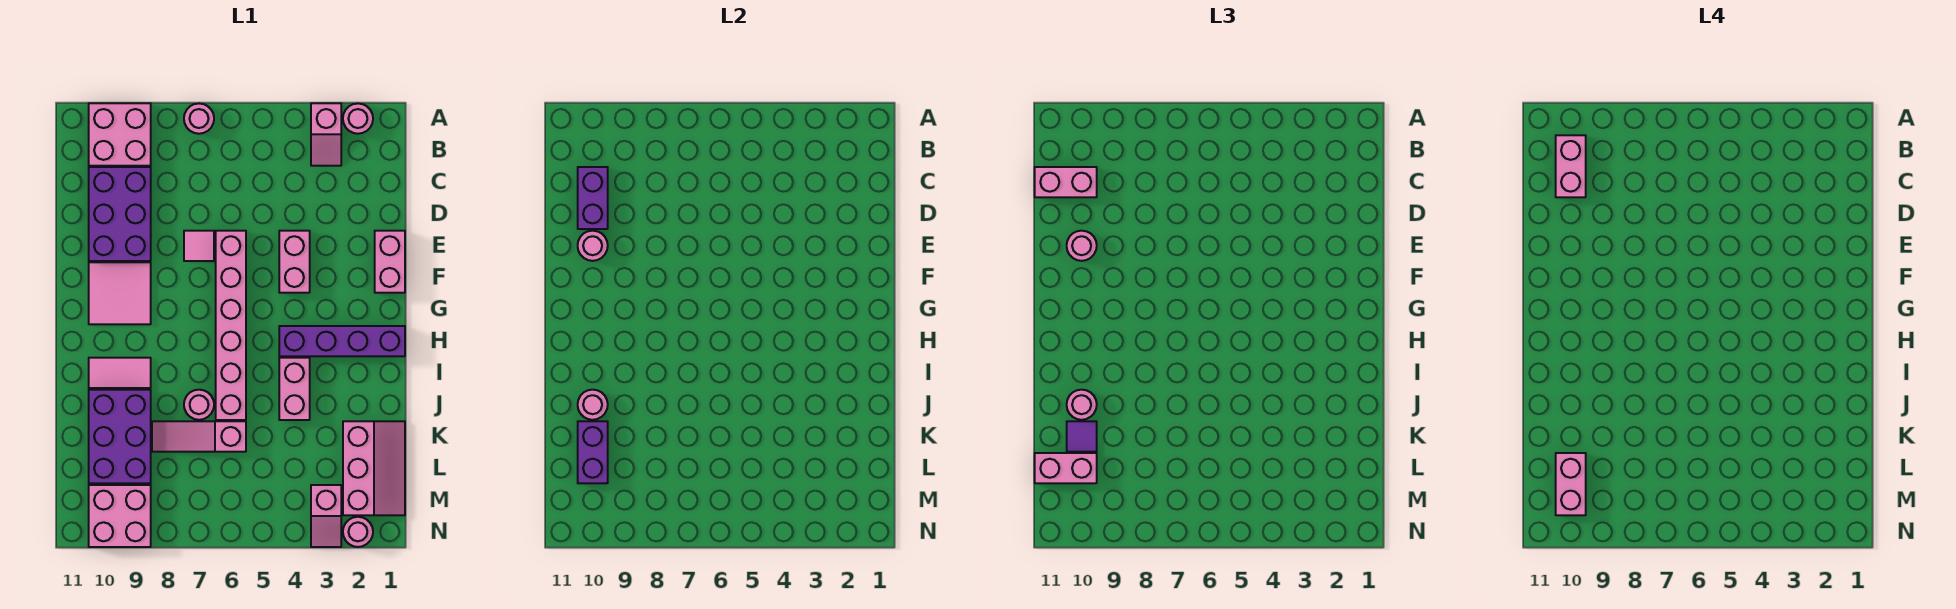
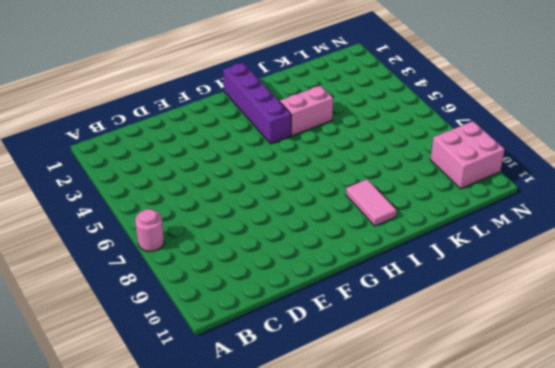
none -> pink 1x1 round brick [343,104,373,134]
none -> pink 1x2 slope [311,103,341,166]
none -> pink 2x2 brick [89,103,151,166]
none -> purple 2x3 brick [89,167,151,261]

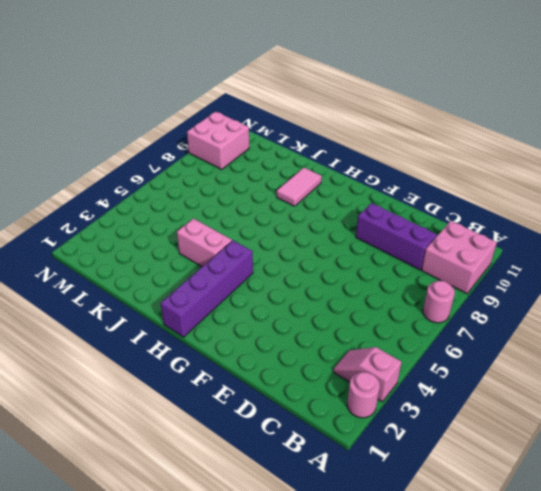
purple 1x3 brick [356,203,437,270] -> purple 2x3 brick [89,167,151,261]
none -> pink 1x2 brick [375,231,405,293]
none -> pink 1x2 brick [279,231,310,293]
none -> pink 1x6 brick [216,231,246,420]
none -> pink 1x1 tile [184,231,214,261]

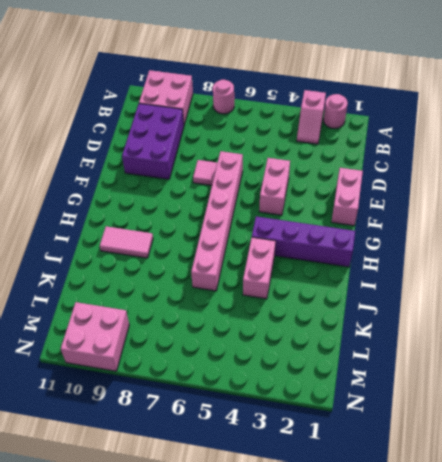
none -> pink 2x2 tile [89,262,151,324]
none -> pink 1x1 round brick [184,390,214,420]
none -> purple 2x3 brick [89,390,151,483]
none -> pink 2x3 slope [343,421,405,515]

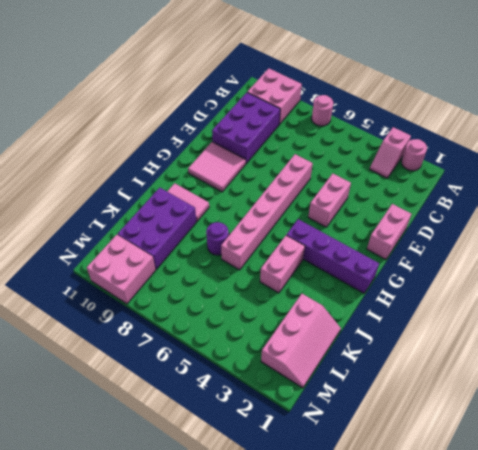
purple 1x1 round brick [206,222,229,255] -> pink 1x1 round brick [184,390,214,420]
none -> pink 1x1 tile [184,231,214,261]
none -> pink 1x3 slope [152,421,246,452]
none -> pink 1x2 slope [311,485,341,547]
none -> pink 1x1 round brick [343,517,373,547]

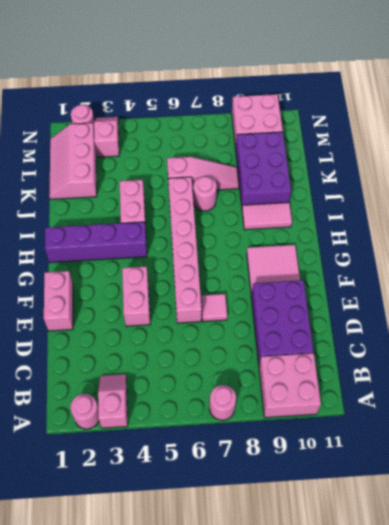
none -> purple 1x2 brick [578,167,608,229]
none -> pink 1x1 round brick [578,231,608,261]
none -> pink 1x1 round brick [578,390,608,420]
none -> purple 1x2 brick [578,421,608,483]

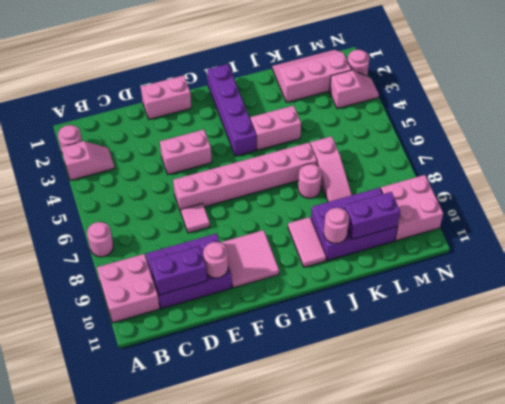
none -> pink 1x2 brick [1035,167,1097,197]
none -> pink 1x1 round brick [1067,231,1097,261]
none -> pink 1x1 round brick [1067,390,1097,420]
none -> purple 1x1 tile [1067,421,1097,452]

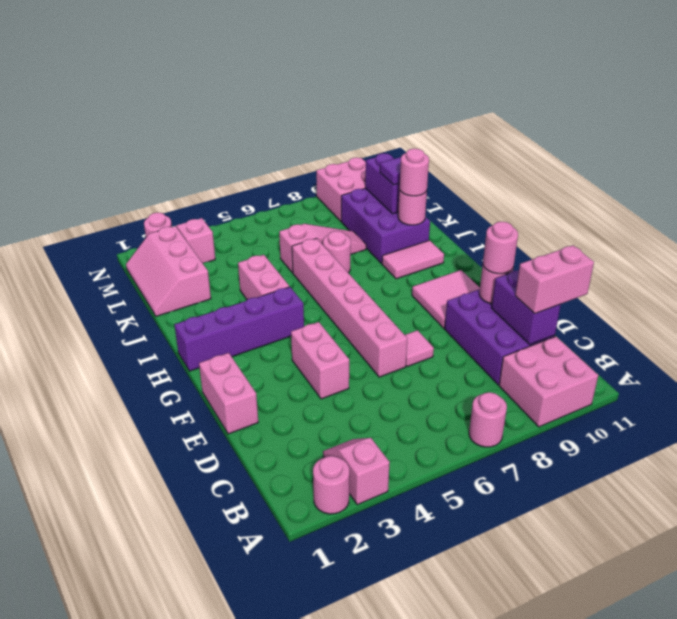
none -> pink 1x2 brick [1035,453,1097,483]
none -> pink 1x2 brick [1556,135,1586,197]
none -> pink 1x2 brick [1556,453,1586,515]

